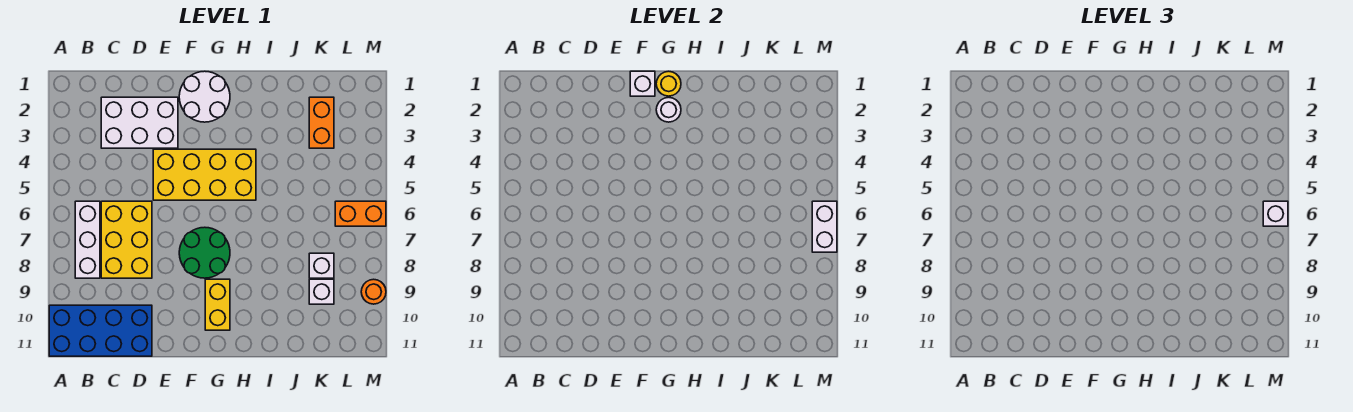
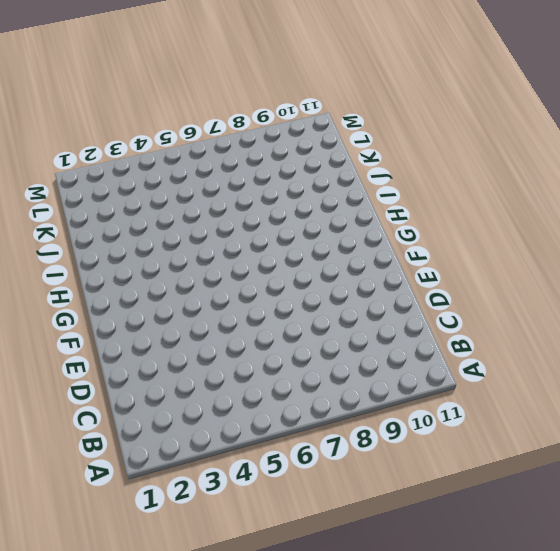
none -> blue 2x4 brick [49,305,152,356]
none -> white 1x3 brick [75,201,100,278]
none -> white 2x3 brick [101,97,178,148]

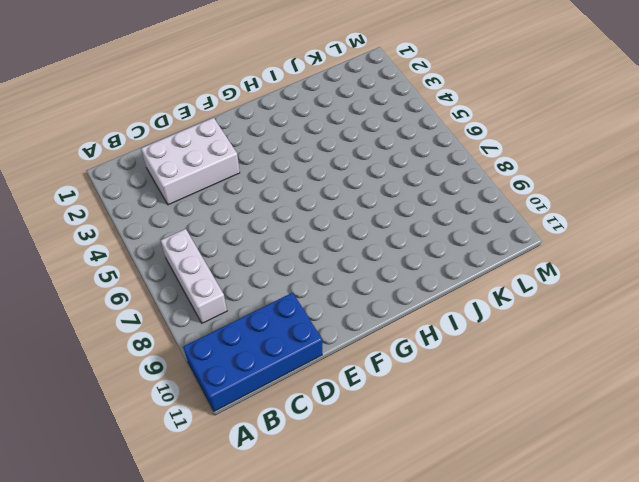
none -> yellow 2x3 brick [101,201,152,278]
none -> yellow 2x4 brick [153,149,256,200]
none -> white 2x2 round brick [179,71,230,122]

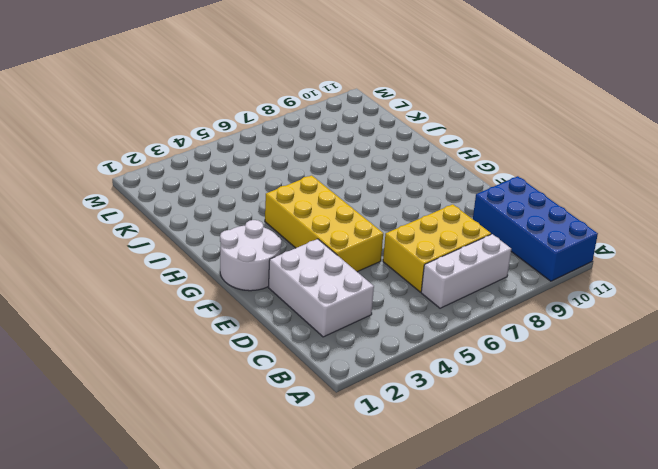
none -> green 2x2 round brick [179,227,230,278]
none -> yellow 1x2 brick [205,279,230,330]
none -> orange 1x2 brick [309,97,334,148]

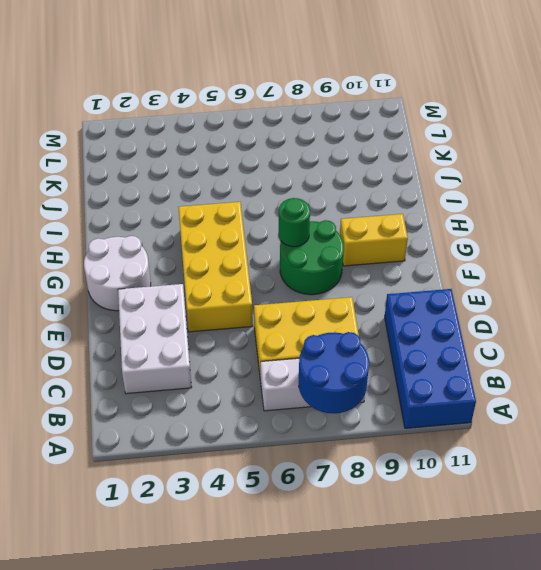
blue 2x2 round brick [299,332,369,413] -> none
green 1x1 round brick [279,198,310,247] -> none
none -> orange 1x2 brick [309,97,334,148]
none -> white 1x1 brick [309,253,334,278]
none -> white 1x1 brick [309,279,334,304]

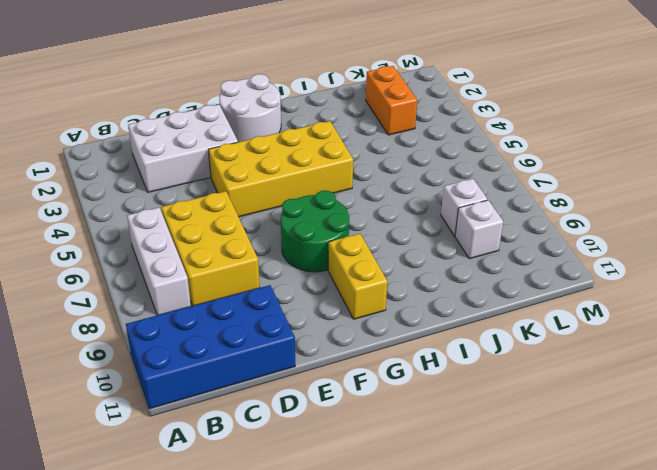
none -> orange 1x2 brick [335,201,386,226]
none -> orange 1x1 round brick [361,279,386,304]
none -> white 1x1 brick [630,71,655,96]

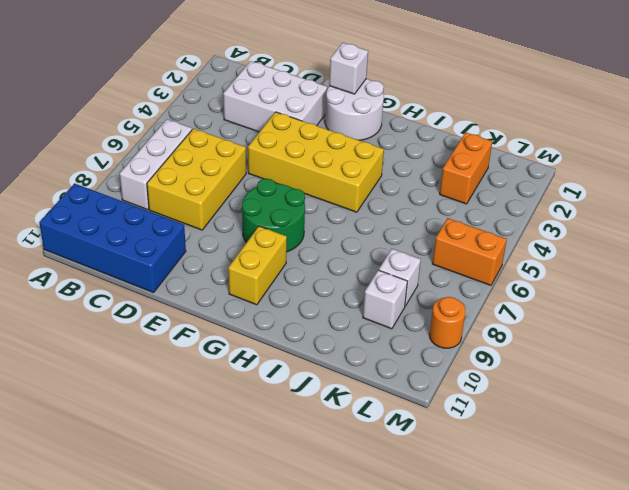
none -> yellow 1x1 round brick [656,71,681,96]
none -> white 1x1 round brick [656,97,681,122]
none -> white 1x2 brick [812,201,837,252]

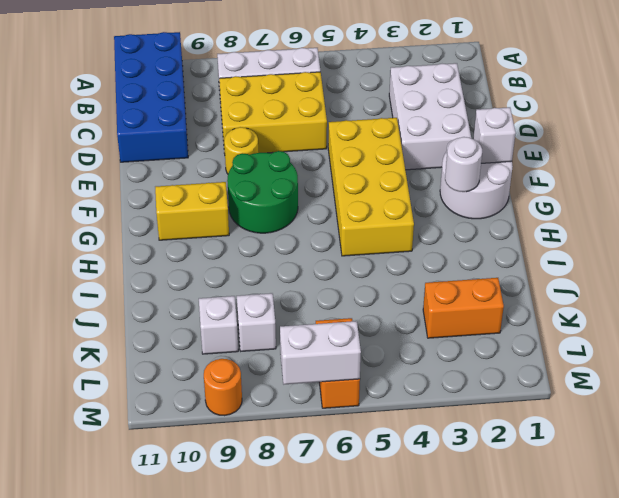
yellow 1x1 round brick [224,127,258,174] -> yellow 1x1 round brick moved to [656,71,681,96]
none -> white 1x1 brick [1263,201,1288,226]

